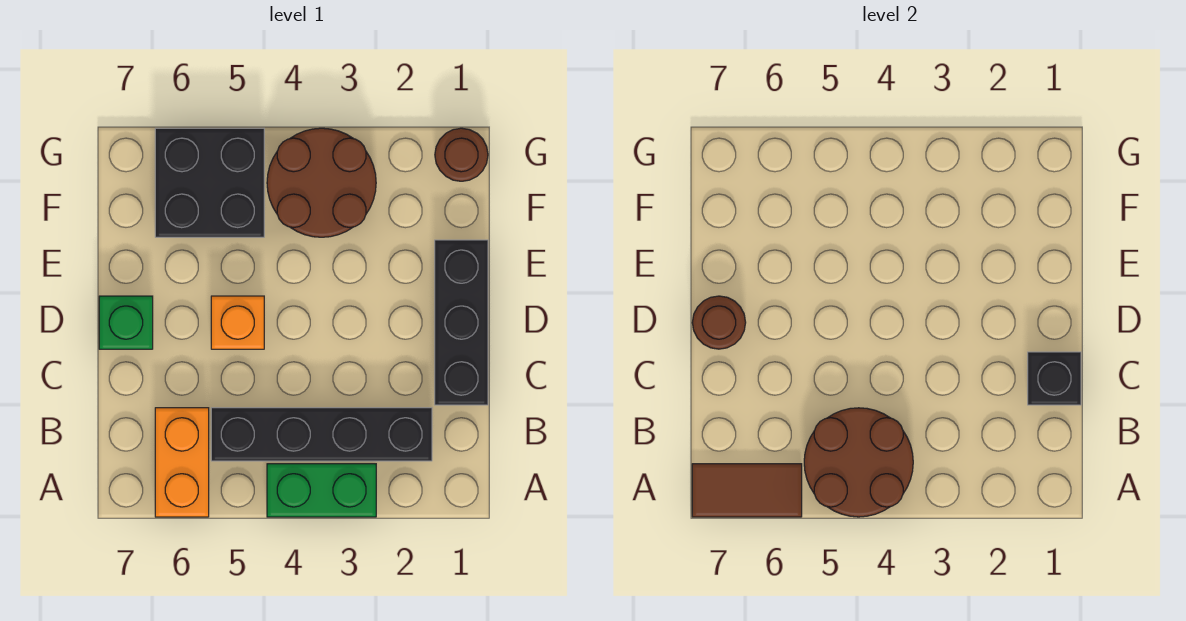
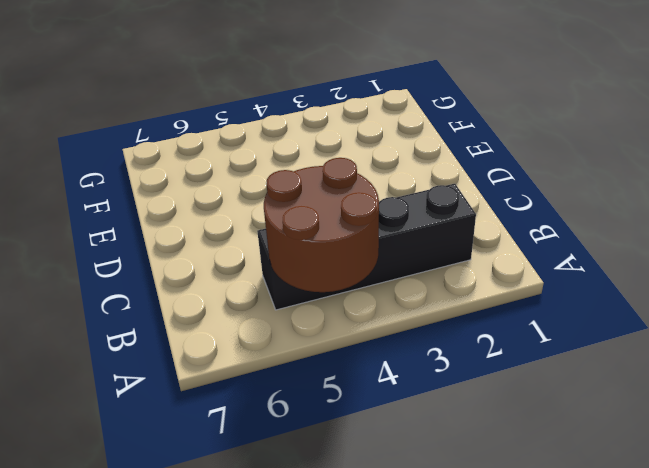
none -> green 1x2 brick [267,464,376,517]
none -> orange 1x2 brick [155,408,209,517]
none -> black 1x3 brick [435,240,488,405]

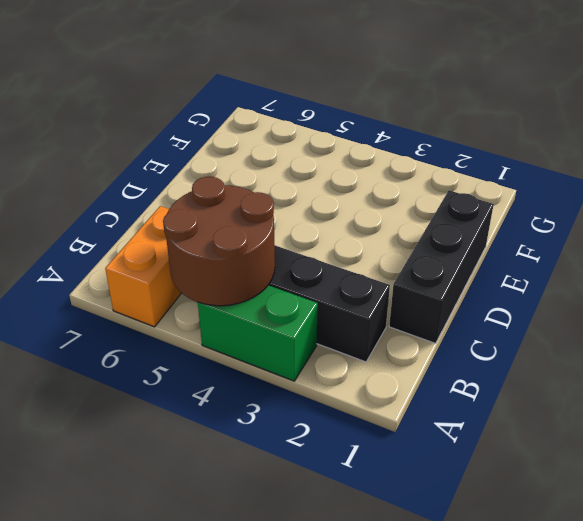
none -> orange 1x1 brick [211,296,264,349]
none -> green 1x1 brick [99,296,153,349]
none -> brown 2x2 round brick [267,128,376,237]

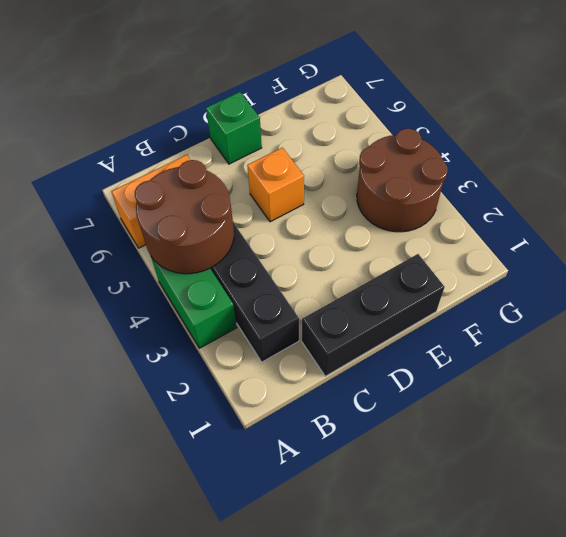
none -> black 2x2 brick [155,128,264,237]
none -> brown 1x1 round brick [435,128,488,181]
none -> brown 1x2 tile [692,464,802,517]

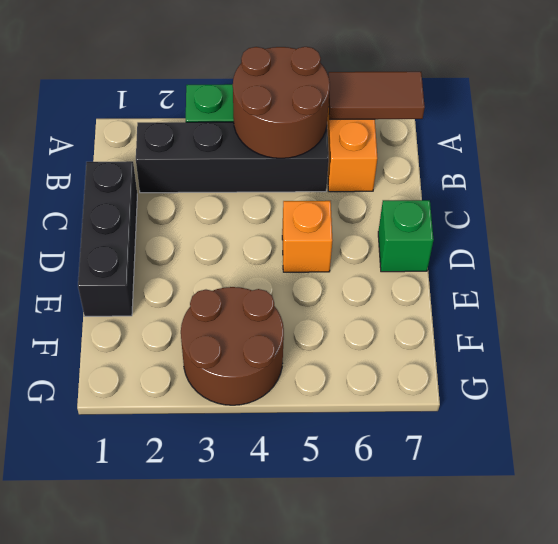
none -> black 2x2 brick [155,128,264,237]
none -> brown 1x1 round brick [435,128,488,181]
none -> black 1x1 brick [1028,352,1081,405]

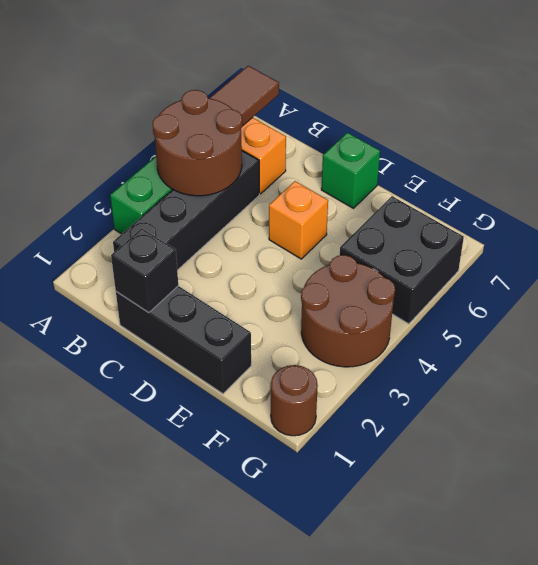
none -> brown 1x1 round brick [692,296,746,349]

